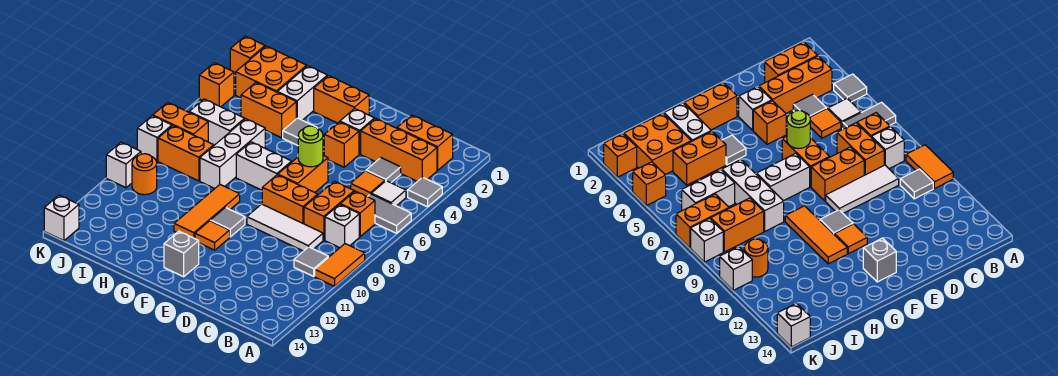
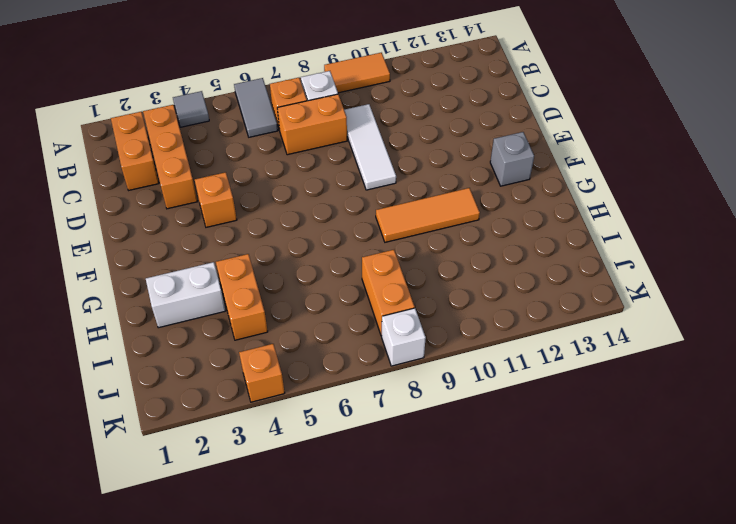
none -> white 1x1 tile [371,181,406,206]
none -> grey 1x1 tile [294,247,328,276]
none -> grey 1x1 tile [366,158,401,183]
none -> orange 1x1 tile [351,171,385,197]

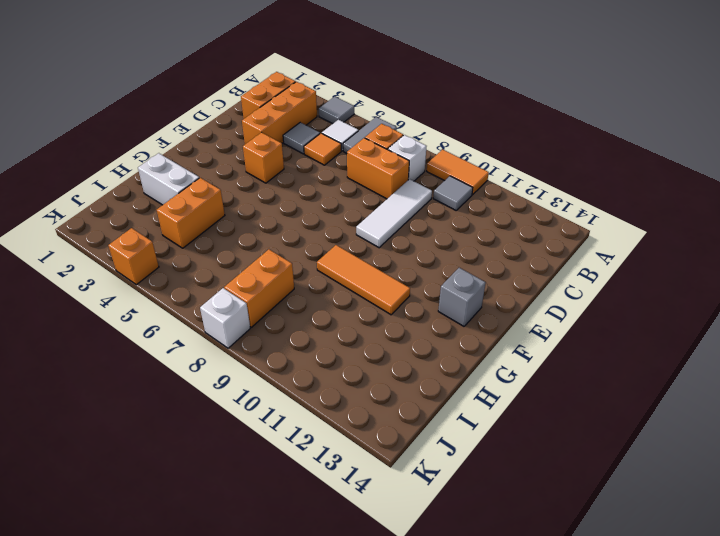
none -> orange 1x2 brick [262,175,318,224]
none -> white 1x1 brick [340,109,375,154]
none -> orange 1x2 brick [278,155,328,192]
none -> orange 1x2 brick [314,76,369,123]

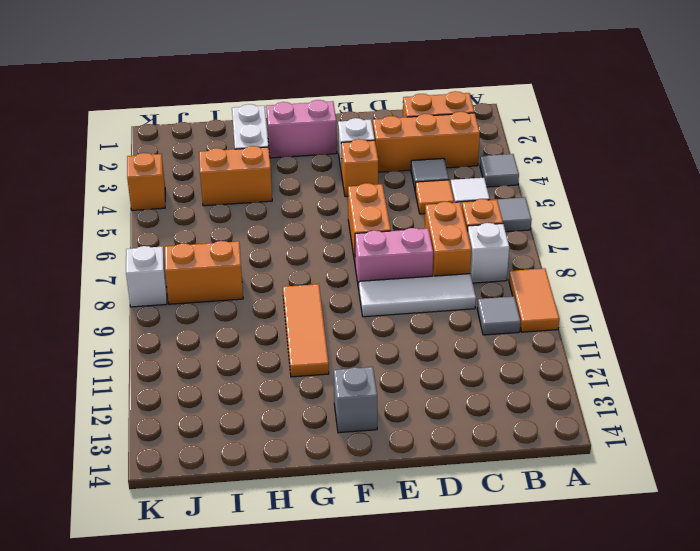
pink 1x2 brick [355,228,433,289] -> orange 1x2 brick [262,175,318,224]
pink 1x2 brick [266,100,337,158] -> orange 1x2 brick [314,76,369,123]
none -> white 1x2 brick [236,142,292,190]
none -> grey 1x1 tile [210,208,245,237]
none -> orange 1x1 tile [195,221,230,250]
none -> grey 1x1 tile [283,118,317,145]

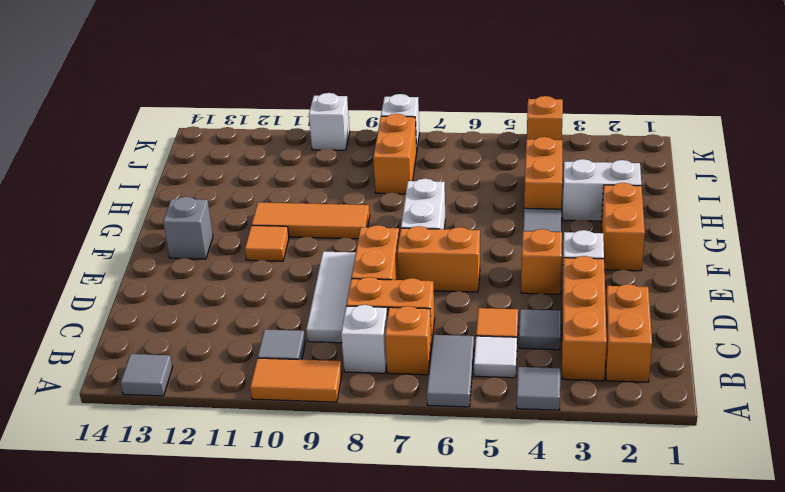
grey 1x1 tile [121,354,172,396] -> grey 1x1 tile moved to [210,208,245,237]
none -> white 1x3 brick [200,119,265,189]
none -> orange 2x2 brick [236,46,307,98]
none -> white 1x2 brick [189,99,245,145]
none -> orange 1x2 brick [153,102,208,142]

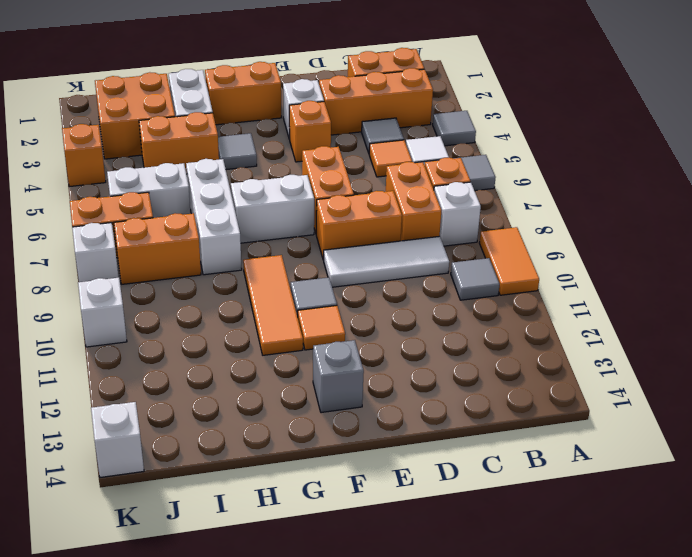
none -> orange 1x1 round brick [132,154,157,195]
none -> orange 1x1 brick [230,36,265,75]
none -> lime 1x1 round brick [298,126,323,167]

